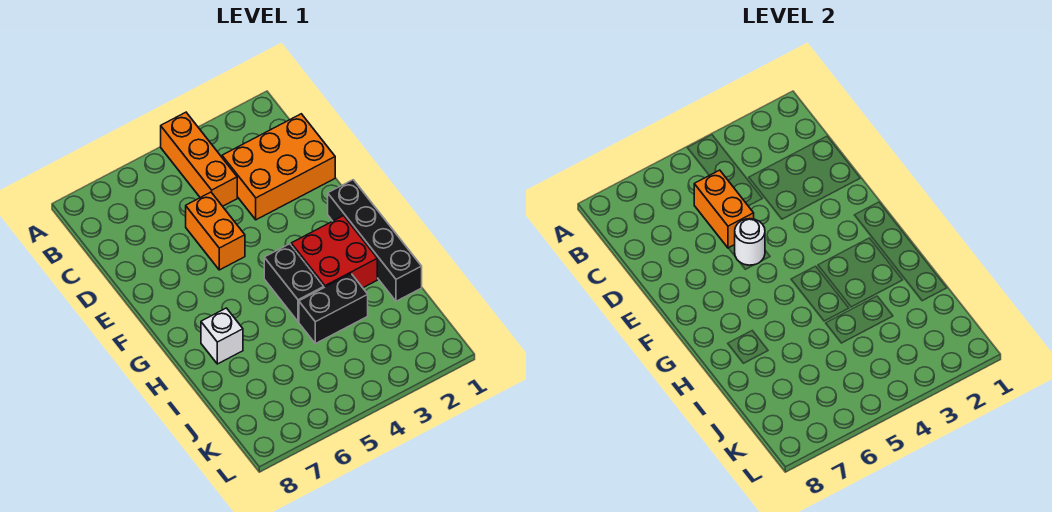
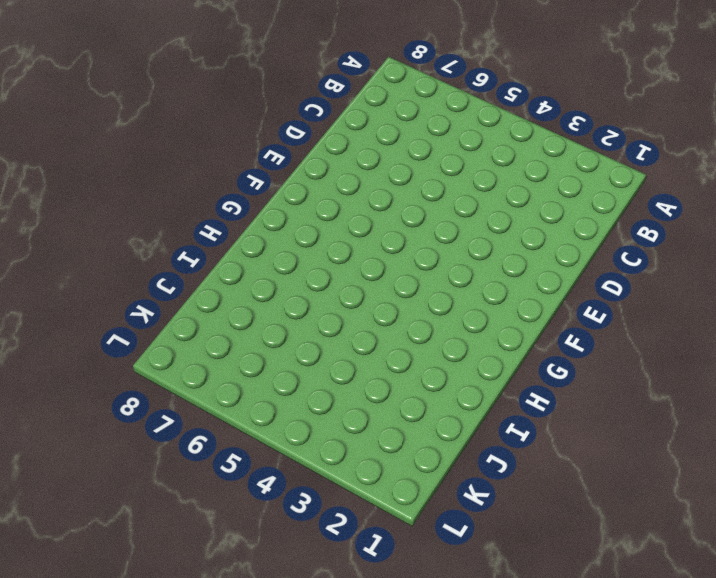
none -> orange 1x3 brick [161,112,237,206]
none -> orange 2x3 brick [222,114,335,220]

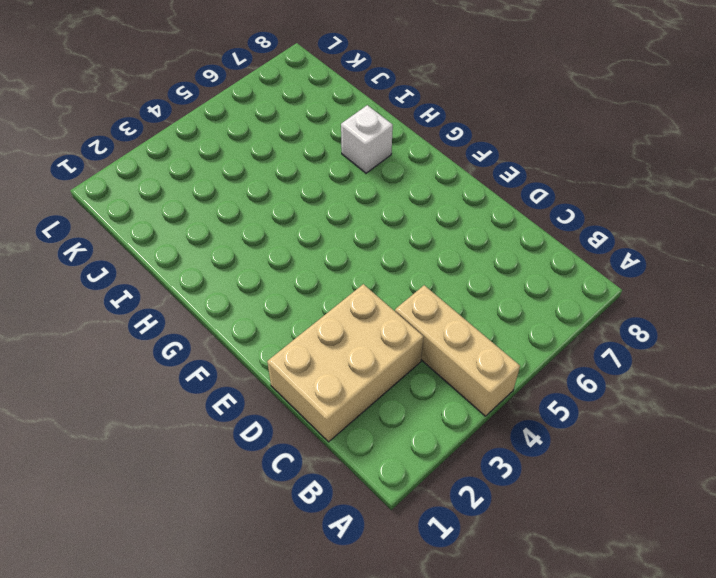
tan 1x3 brick [395,285,520,416] -> orange 1x3 brick [161,112,237,206]
tan 2x3 brick [267,284,423,442] -> orange 2x3 brick [222,114,335,220]
none -> orange 1x2 brick [186,192,245,270]
none -> black 1x4 brick [328,180,422,301]

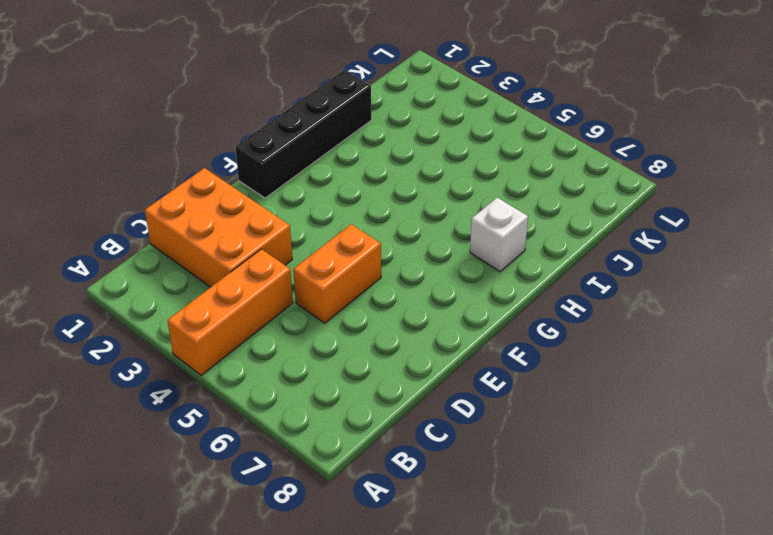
none -> red 2x2 brick [291,216,377,288]
none -> black 1x2 brick [264,244,324,322]

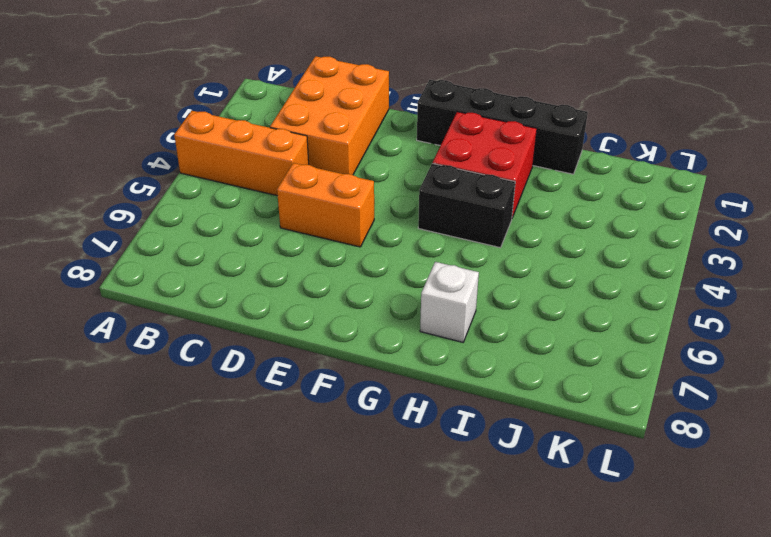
none -> black 1x2 brick [299,274,368,344]
none -> orange 1x2 brick [694,170,754,248]

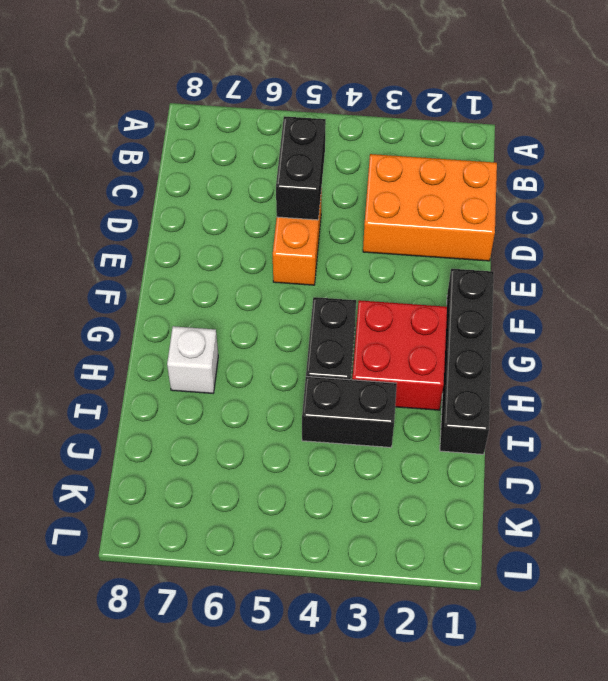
black 1x2 brick [276,116,326,220] -> orange 1x2 brick [694,170,754,248]
none -> orange 1x3 brick [161,112,237,206]
none -> white 1x1 round brick [735,219,765,265]

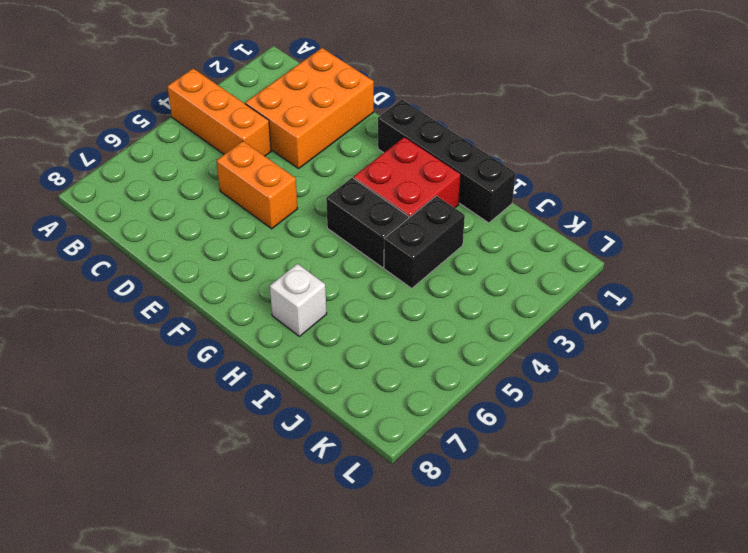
none -> orange 1x2 brick [694,170,754,248]
none -> white 1x1 round brick [735,219,765,265]

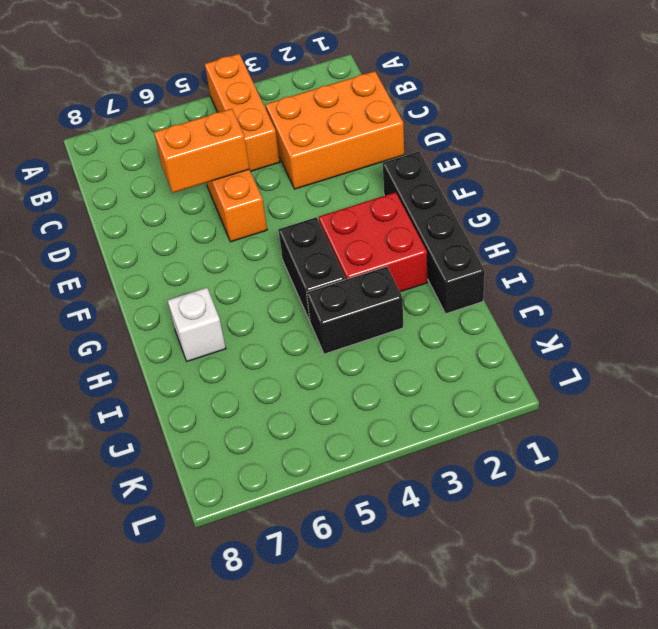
orange 1x2 brick [154,109,249,193] -> orange 1x2 brick turned to [694,170,754,248]
none -> white 1x1 round brick [735,219,765,265]

